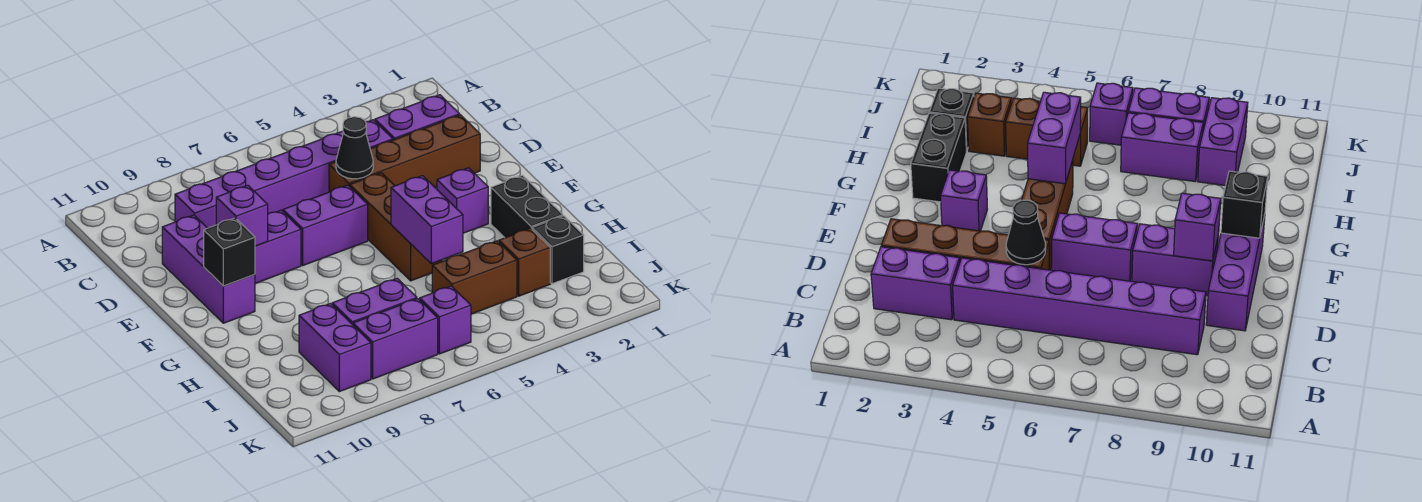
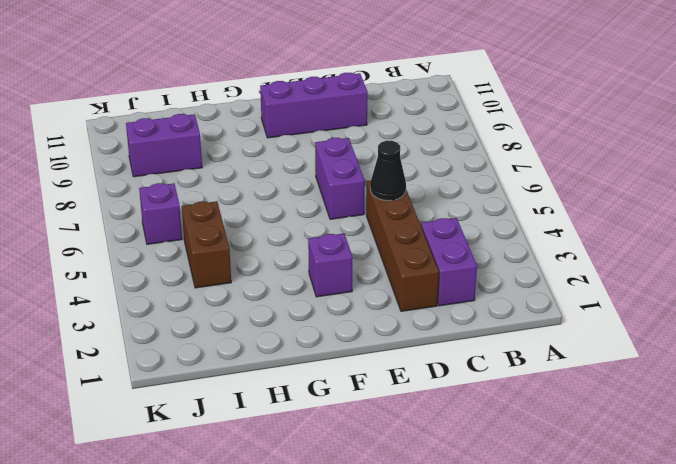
none -> purple 1x6 brick [175,120,393,228]
none -> brown 1x3 brick [350,173,442,281]
none -> purple 1x2 brick [255,210,301,284]

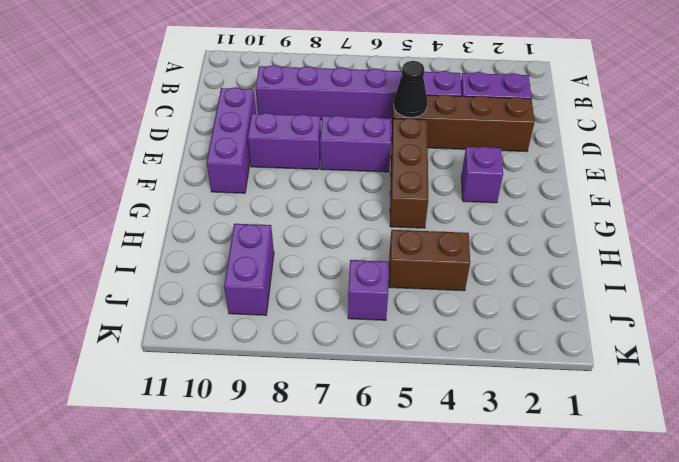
none -> black 1x2 brick [491,175,563,238]
none -> black 1x1 brick [532,216,584,284]
none -> brown 1x1 brick [499,228,550,296]

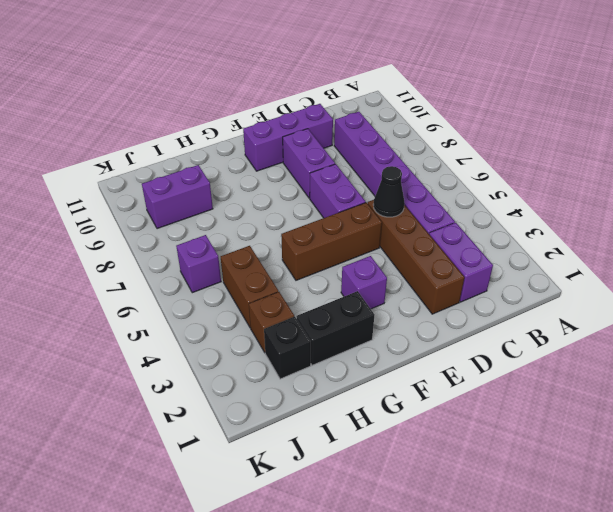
none -> purple 1x2 brick [332,278,417,325]
none -> purple 1x2 brick [353,299,438,379]
none -> purple 1x1 brick [216,185,268,246]

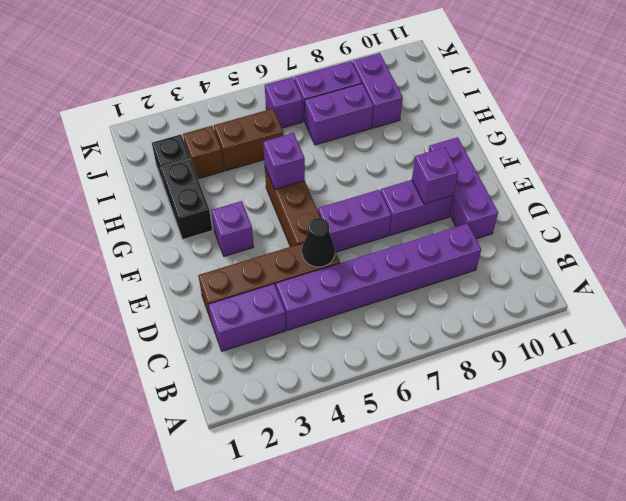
purple 1x1 brick [263,133,305,189] -> purple 1x2 brick [391,176,463,264]
none -> black 1x1 brick [204,218,255,286]

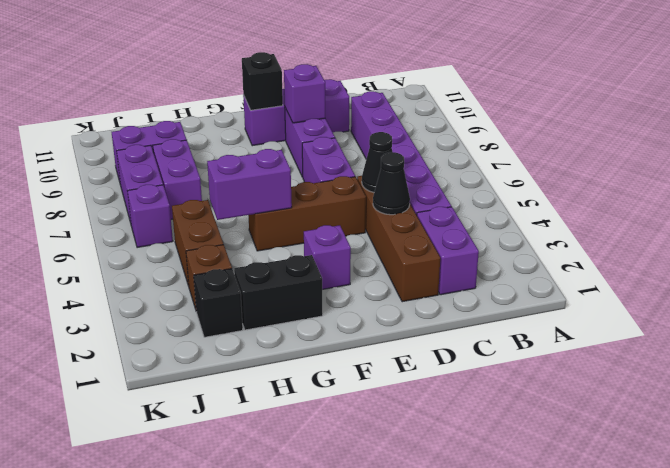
black 1x1 cone [373,152,410,215] -> none

